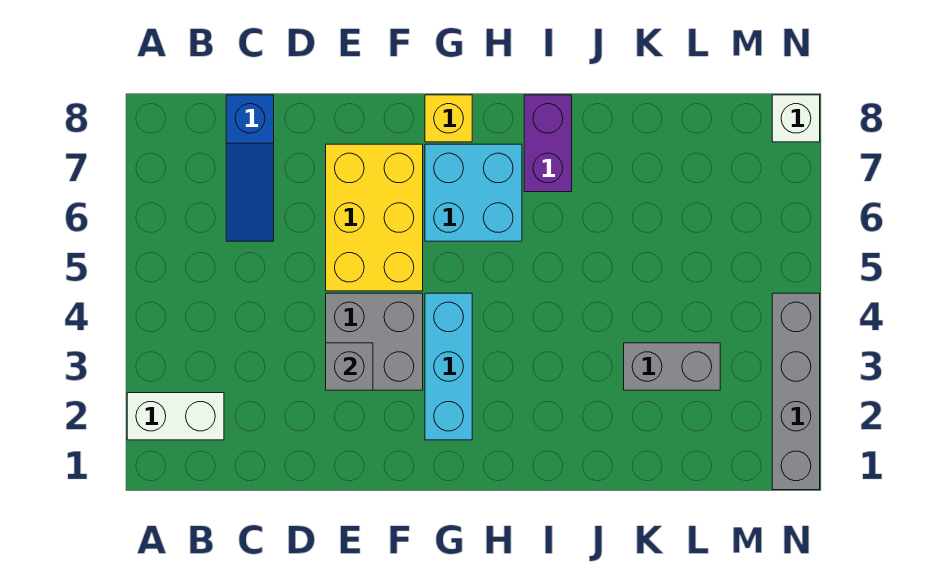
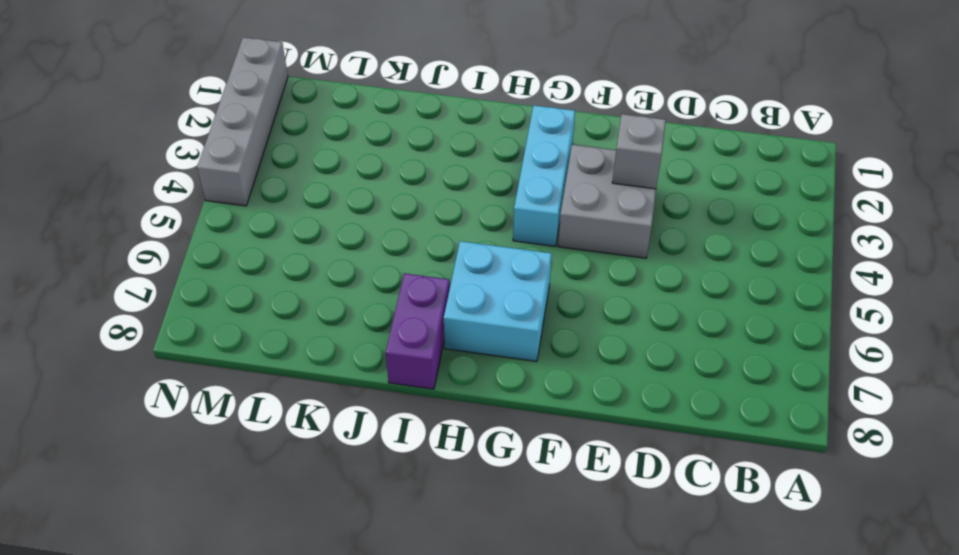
none -> white 1x2 brick [127,393,224,440]
none -> blue 1x3 slope [226,95,274,241]
none -> yellow 2x3 brick [326,144,423,291]

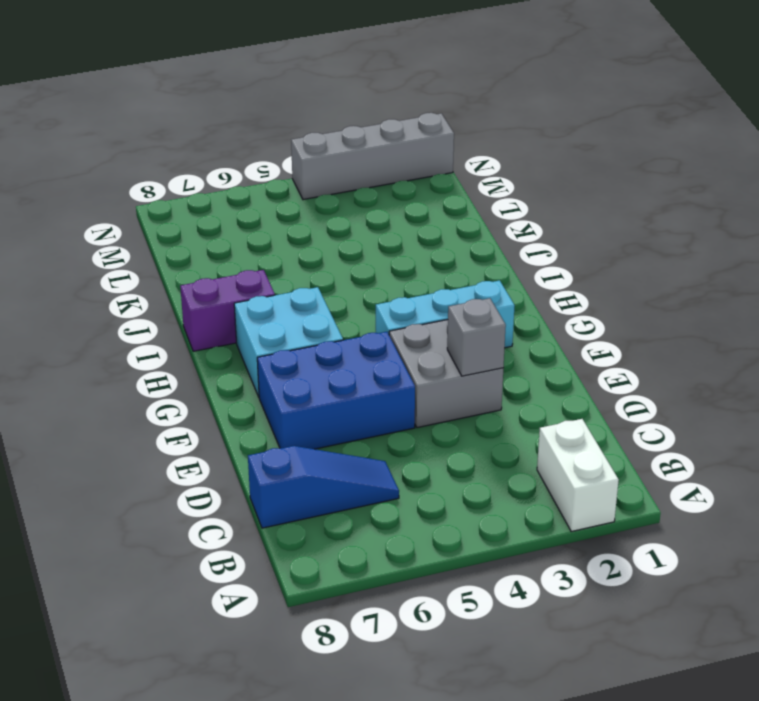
blue 2x3 brick [257,332,415,449] -> yellow 2x3 brick [326,144,423,291]
none -> yellow 1x1 brick [425,95,472,142]
none -> grey 1x2 brick [624,343,720,390]
none -> white 1x1 brick [772,95,820,142]

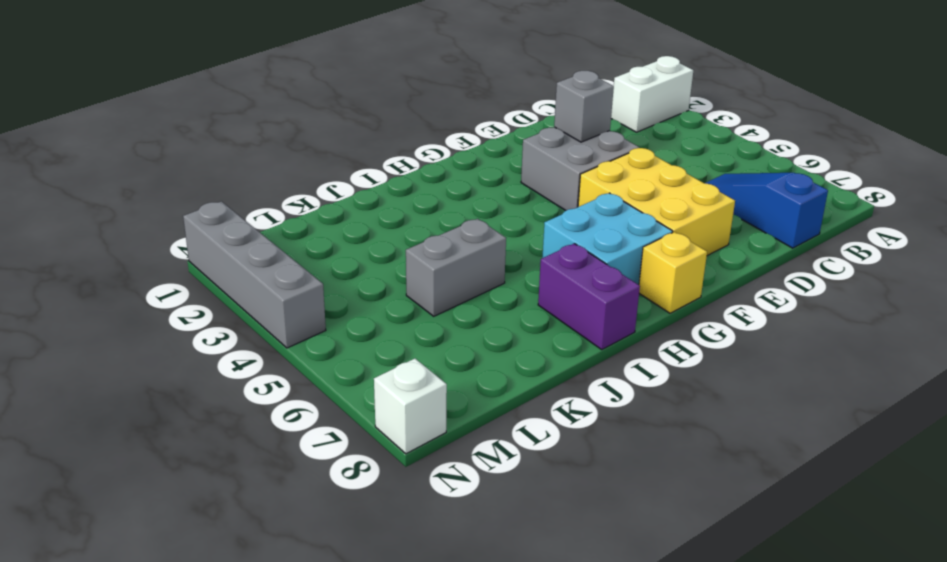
grey 1x2 brick [406,219,506,316] -> grey 1x2 brick moved to [624,343,720,390]
none -> cyan 1x3 brick [425,293,472,440]

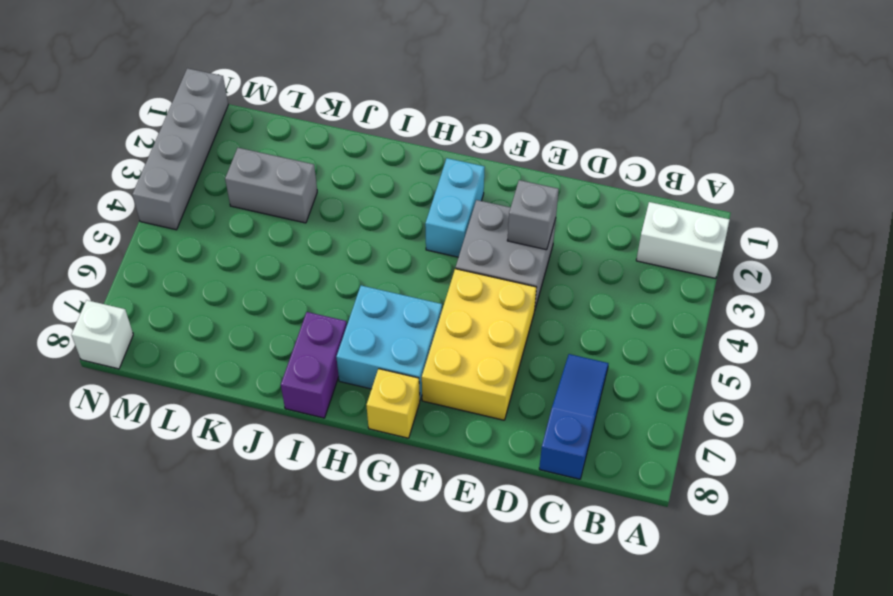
cyan 1x2 brick [425,158,485,257] -> cyan 1x3 brick [425,293,472,440]

